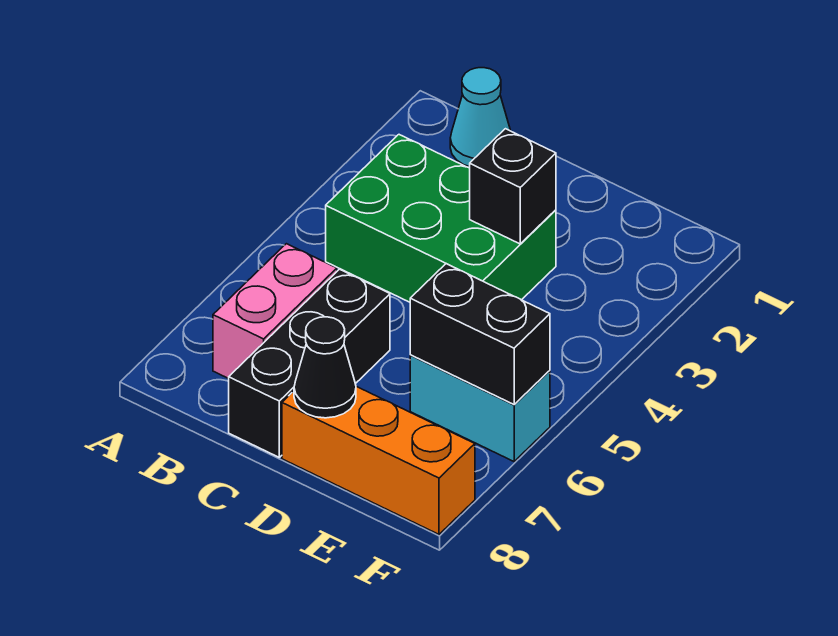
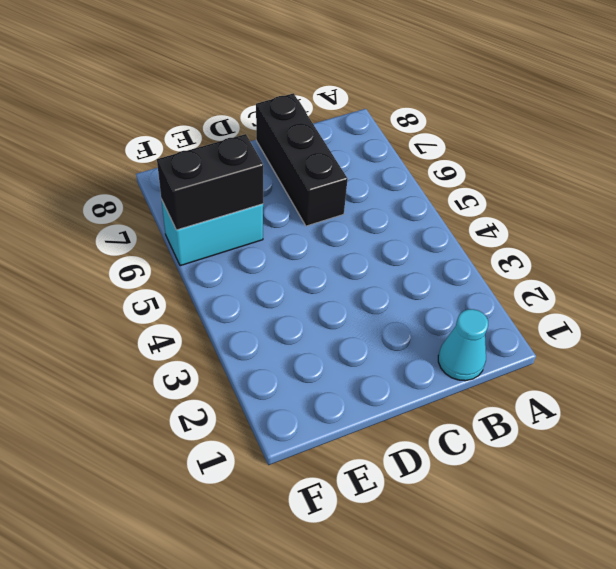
none -> green 2x3 brick [326,135,556,302]
none -> pink 1x2 brick [213,244,337,379]

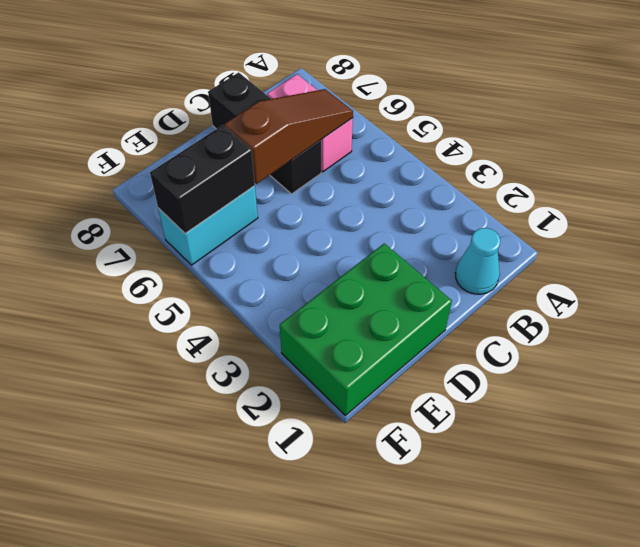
brown 1x3 slope [225,89,353,184] -> none
green 2x3 brick [280,243,452,415] -> green 2x3 brick moved to [326,135,556,302]
none -> orange 1x3 brick [282,386,475,534]
none -> black 1x1 brick [470,129,556,244]

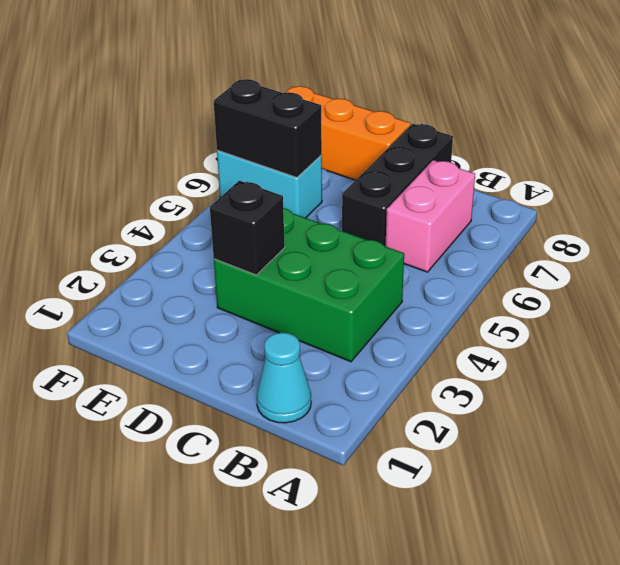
none -> black 1x1 cone [294,317,356,418]

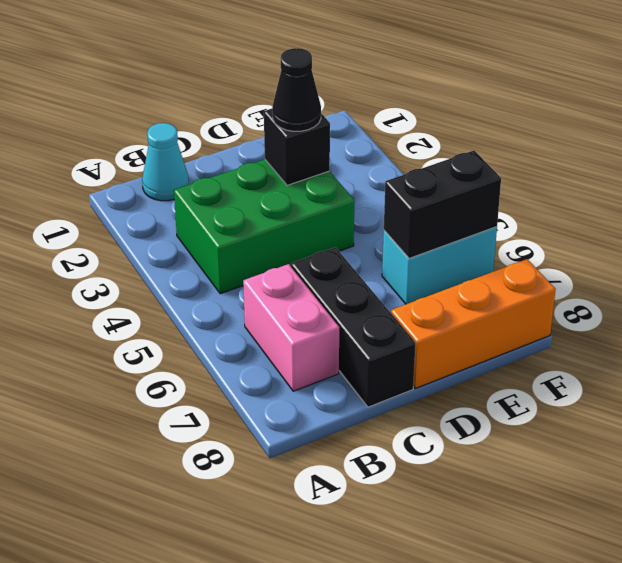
black 1x1 cone [272,48,321,131] -> black 1x1 cone moved to [294,317,356,418]

